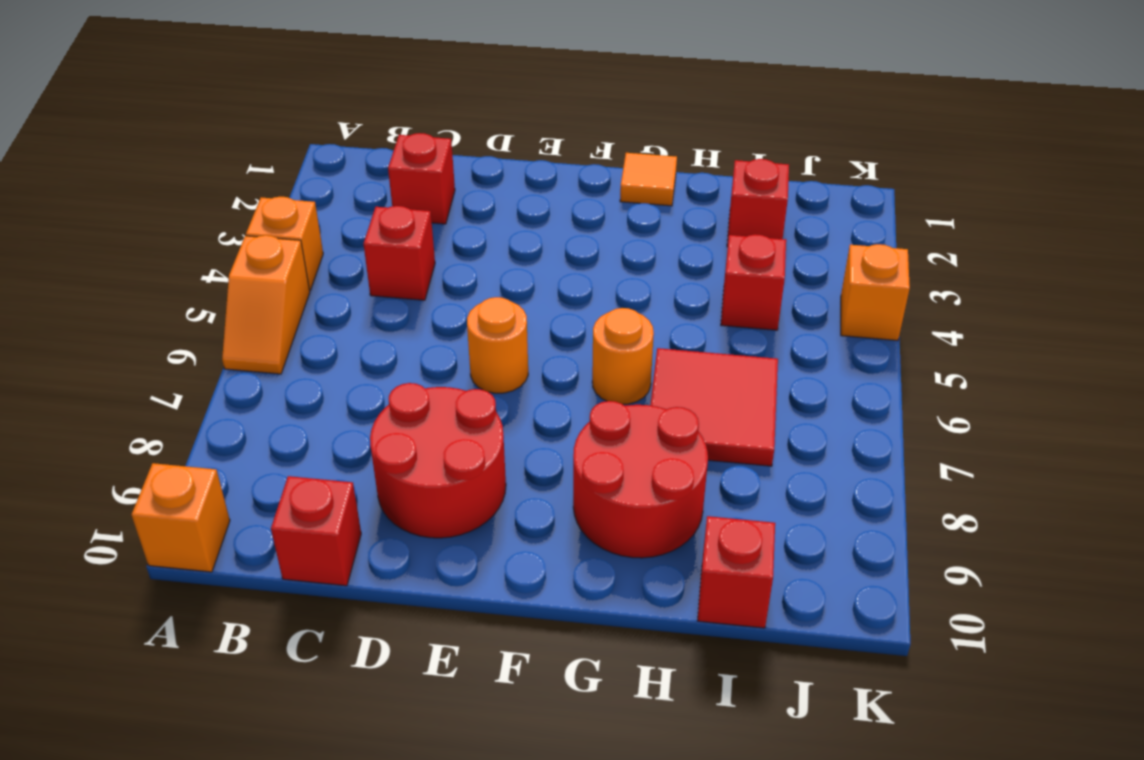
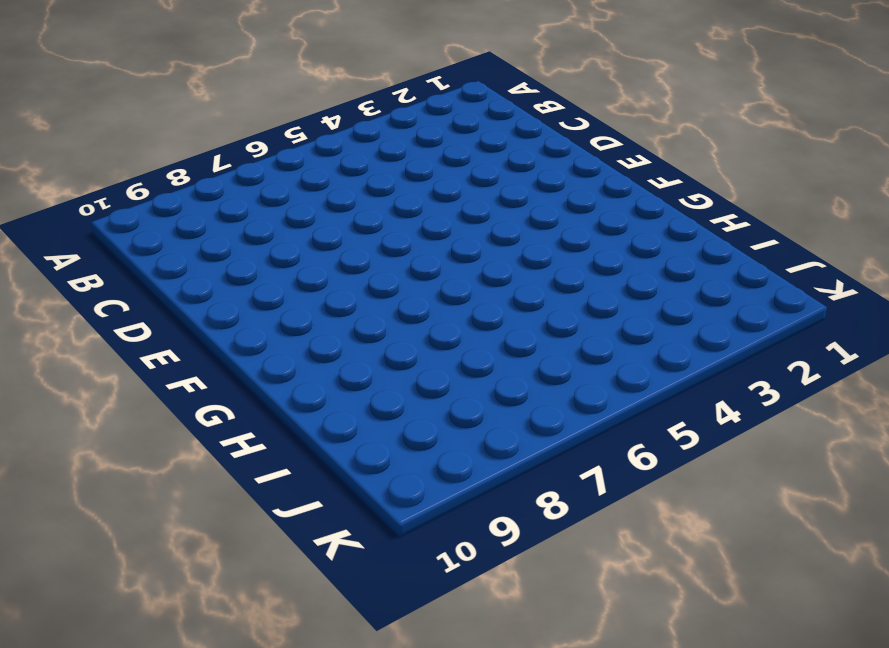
none -> orange 1x1 brick [246,197,323,291]
none -> orange 1x2 slope [222,235,310,374]
none -> orange 1x1 brick [132,463,230,572]

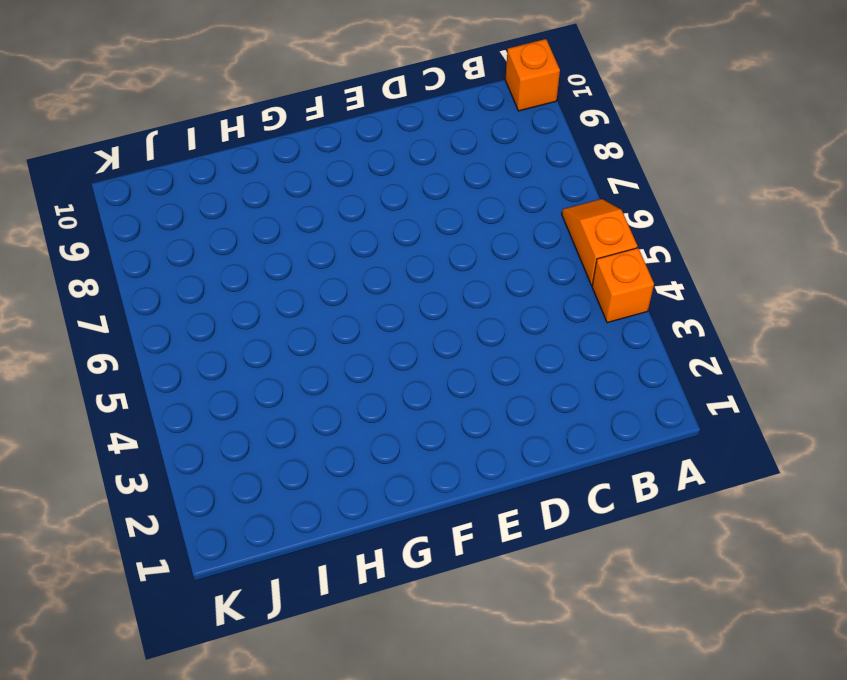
none -> red 1x1 brick [388,133,455,224]
none -> red 1x1 brick [364,206,435,300]
none -> red 1x1 brick [271,476,361,586]

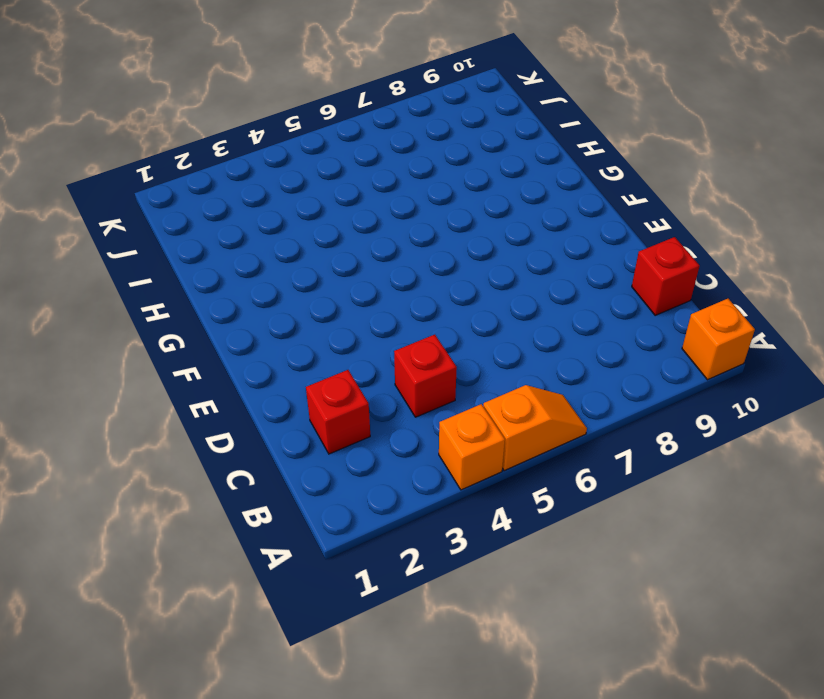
none -> red 2x2 round brick [370,383,506,538]
none -> orange 1x1 round brick [467,297,528,393]
none -> orange 1x1 tile [620,153,677,206]

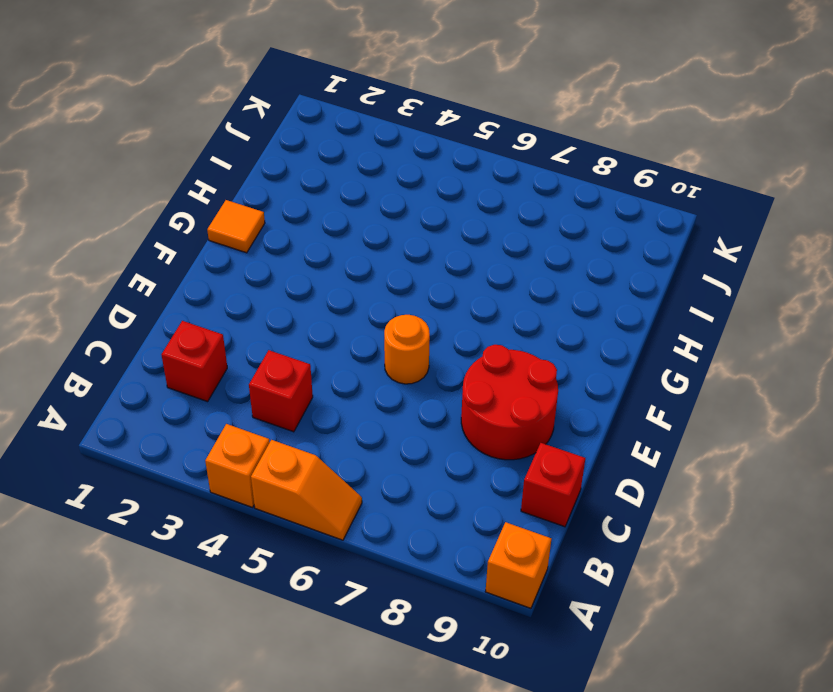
none -> orange 1x1 round brick [592,308,654,404]
none -> red 2x2 round brick [573,401,708,558]
none -> red 2x2 tile [650,348,778,466]

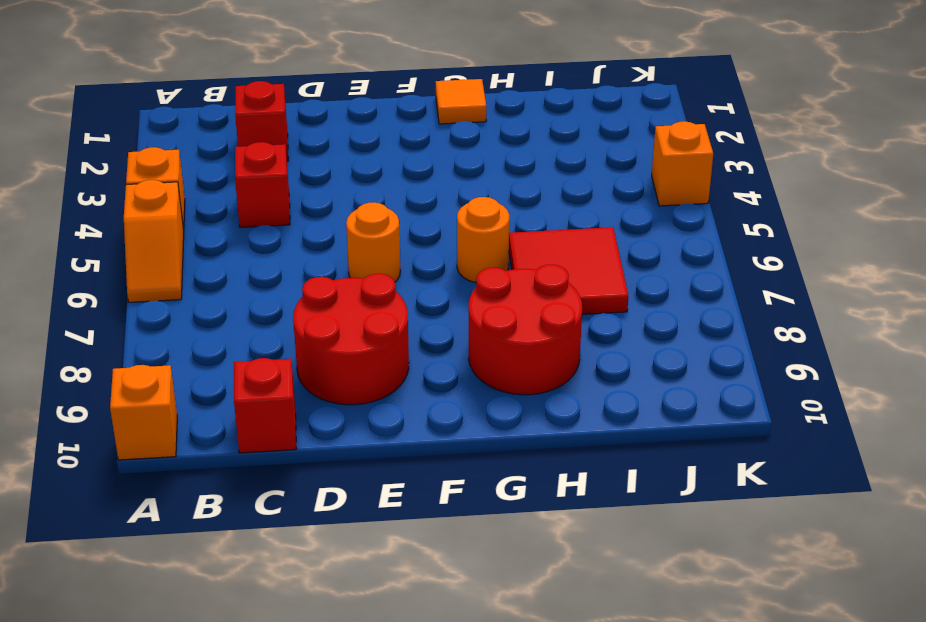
none -> red 1x1 brick [727,159,789,247]
none -> red 1x1 brick [721,234,786,330]
none -> red 1x1 brick [698,516,775,628]

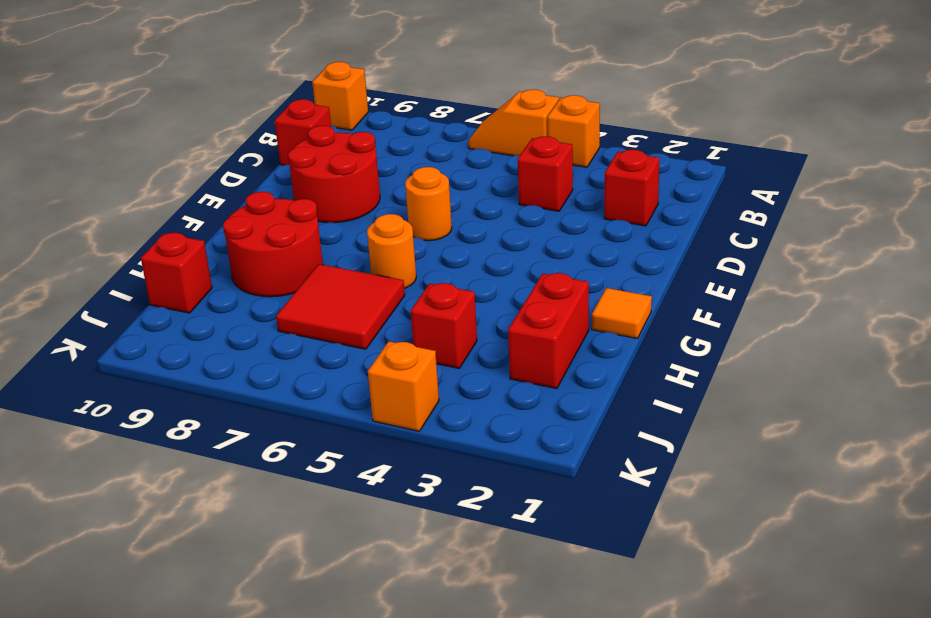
red 1x2 brick [508,273,589,389] -> red 1x1 brick [727,159,789,247]

